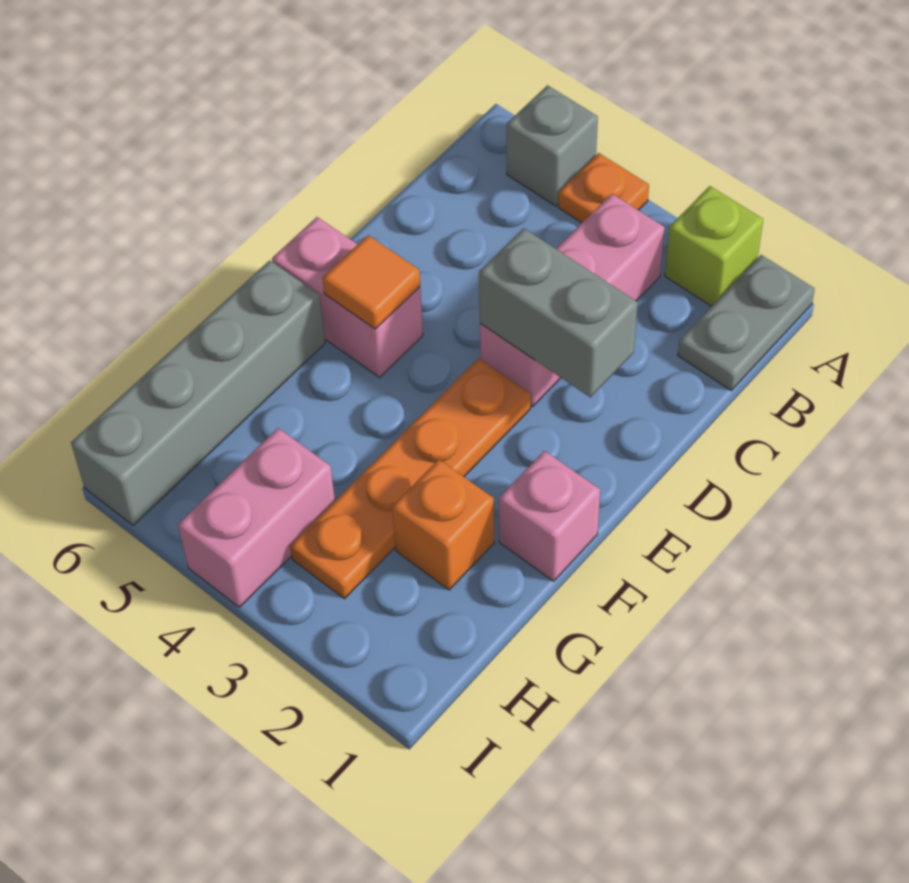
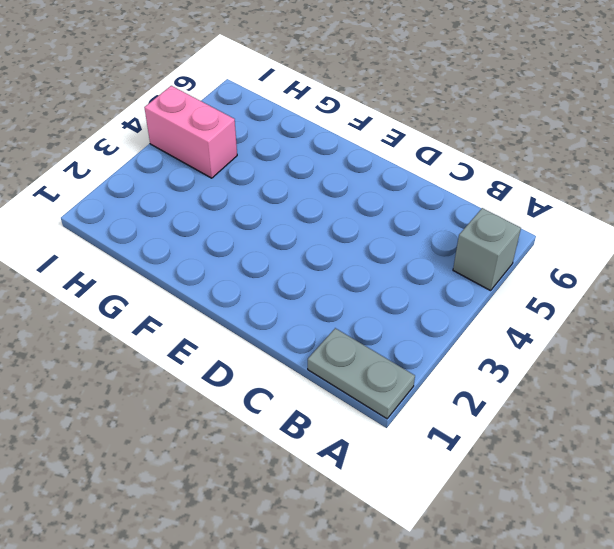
none -> lime 1x1 brick [665,186,763,306]
none -> orange 1x1 plate [558,153,649,223]
none -> pink 1x3 brick [480,194,665,407]

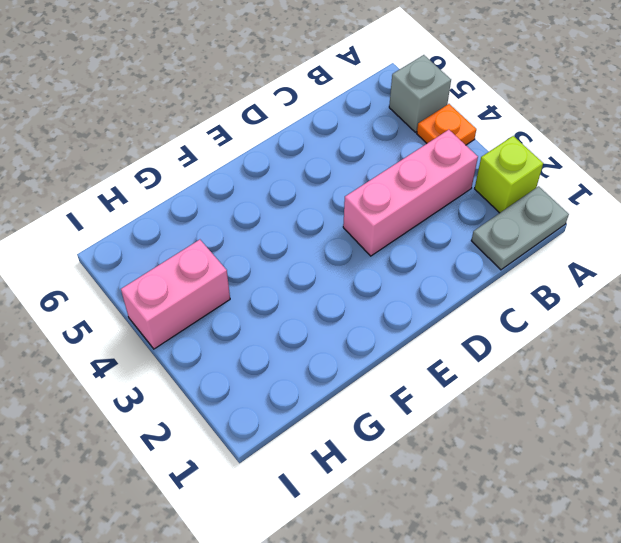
none -> orange 1x4 plate [290,359,531,599]
none -> pink 1x2 brick [272,217,423,377]
none -> pink 1x1 brick [499,451,600,581]

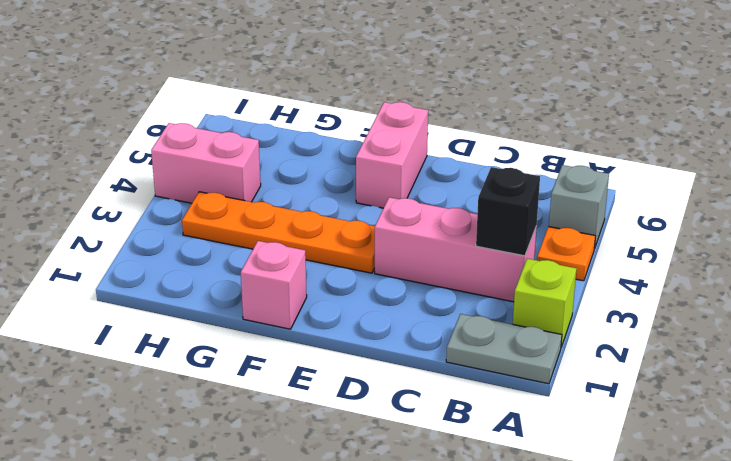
black 1x1 brick [476,167,540,256] -> none
none -> grey 1x4 brick [71,260,325,526]
none -> orange 1x1 brick [392,460,494,590]
none -> grey 1x2 brick [479,228,637,397]

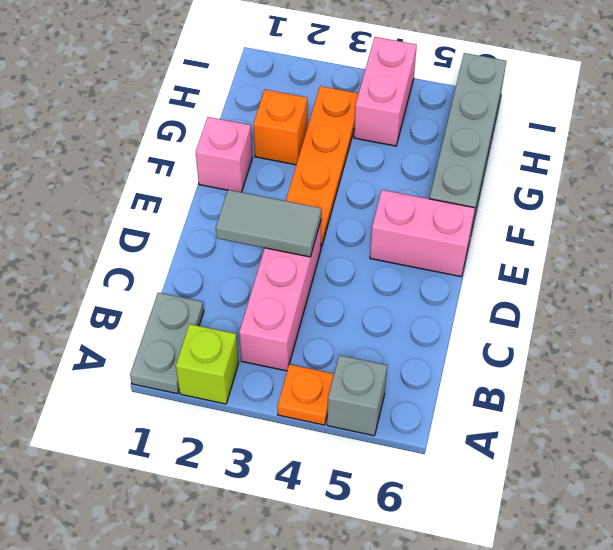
grey 1x2 tile [216,190,321,257] -> grey 1x2 brick [479,228,637,397]
none -> orange 1x1 tile [323,235,420,329]

